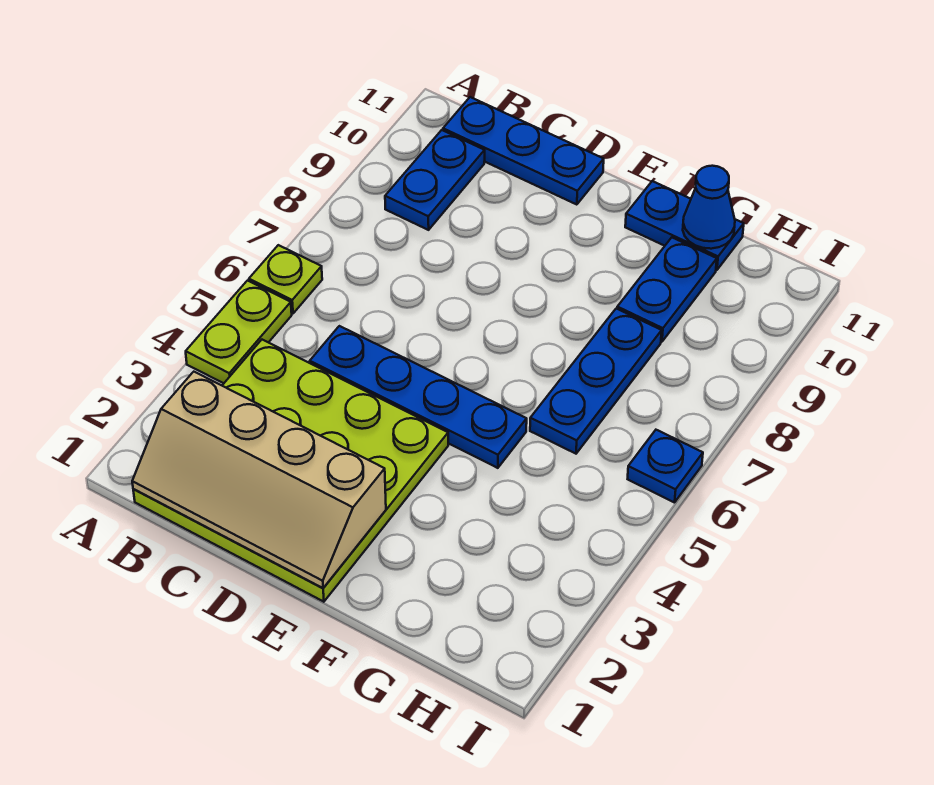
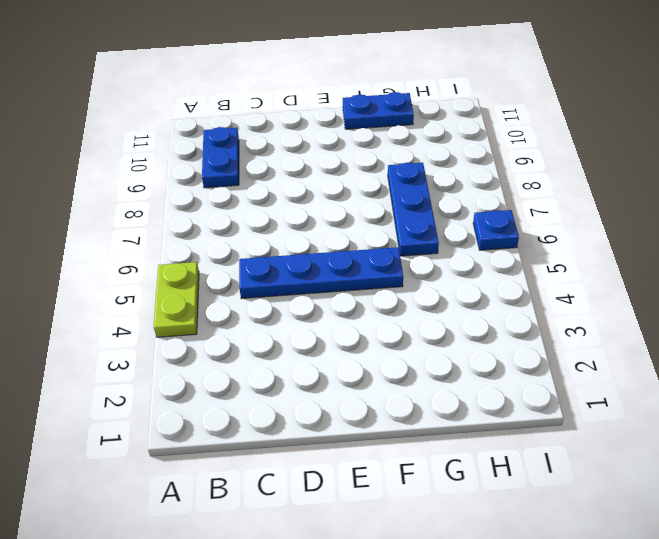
none -> lime 1x1 plate [249,245,322,313]
none -> lime 4x4 plate [133,340,448,602]
none -> blue 1x3 plate [443,97,604,205]

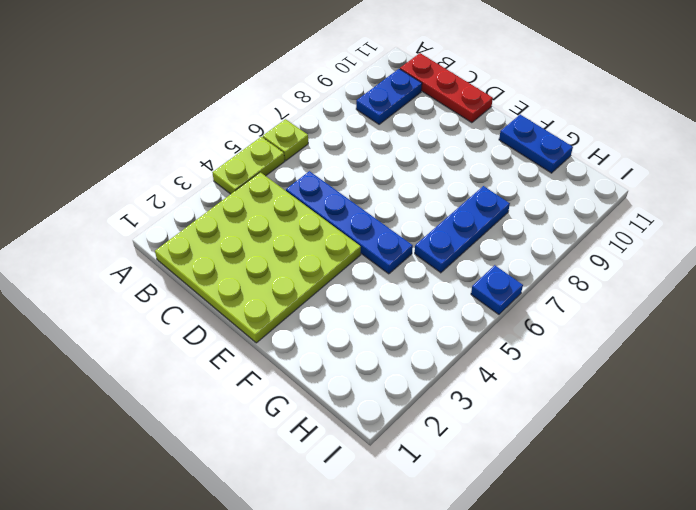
red 1x3 plate [400,53,493,123] -> blue 1x3 plate [443,97,604,205]
none -> blue 1x2 plate [617,238,717,342]
none -> tan 2x4 slope [132,372,386,588]
none -> blue 1x1 cone [683,166,735,249]

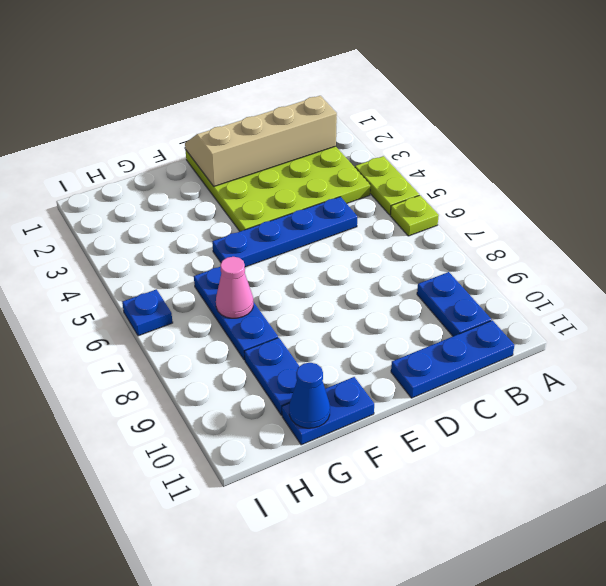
pink 1x1 cone [216,257,253,318] -> none

